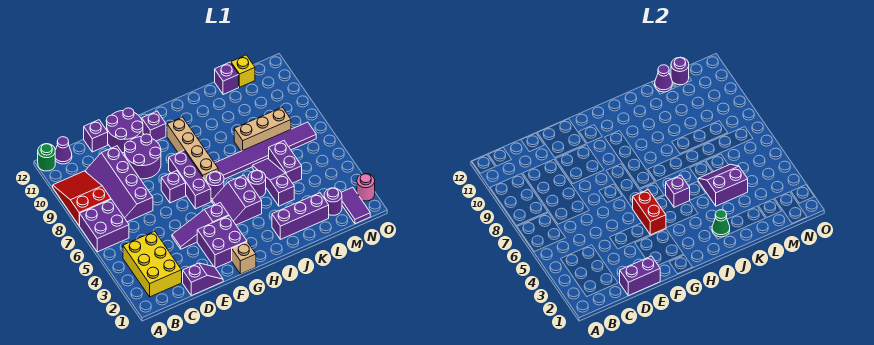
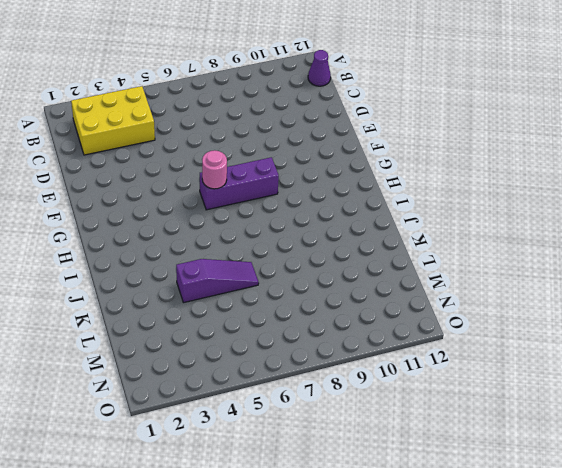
pink 1x1 round brick [202,151,227,189] -> pink 1x1 round brick moved to [357,174,375,201]
none -> purple 2x2 brick [80,199,129,252]
none -> red 2x3 slope [53,171,111,226]
none -> green 1x1 round brick [38,144,55,171]
none -> purple 2x4 slope [85,146,153,222]

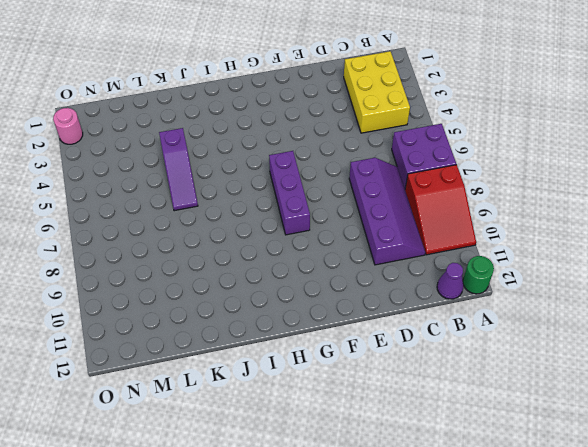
none -> purple 1x2 slope [183,263,223,296]
none -> purple 1x1 brick [84,120,108,152]
none -> purple 1x3 slope [172,203,229,249]
none -> purple 2x2 round brick [125,134,161,179]

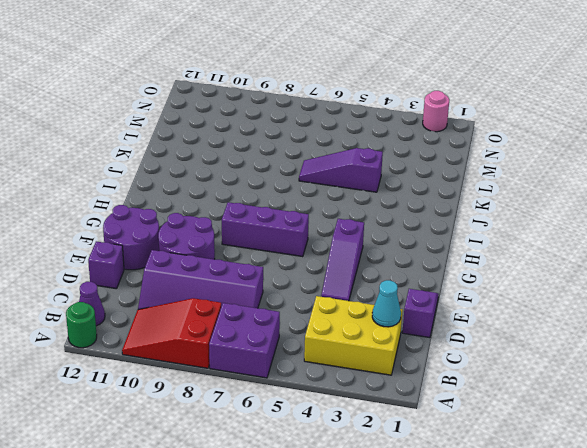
cyan 1x1 cone [372,280,401,327] -> none
none -> purple 2x2 brick [197,216,247,268]
none -> purple 1x1 brick [161,171,186,203]
none -> tan 1x1 brick [232,242,256,274]
none -> purple 1x1 brick [142,111,166,141]

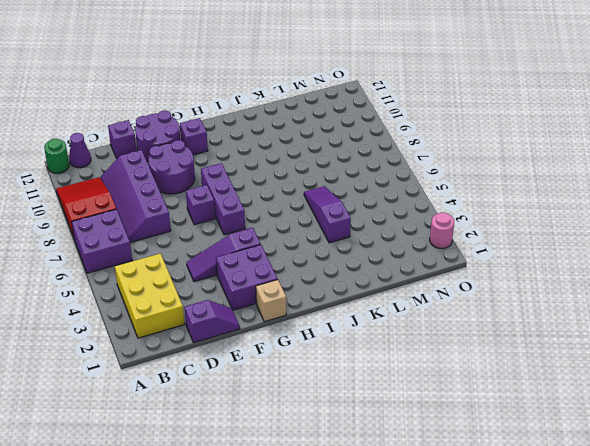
none -> purple 2x2 slope [212,175,262,225]
none -> purple 1x1 round brick [206,172,224,199]
none -> tan 1x4 brick [167,117,218,181]
none -> purple 1x6 tile [215,122,316,179]

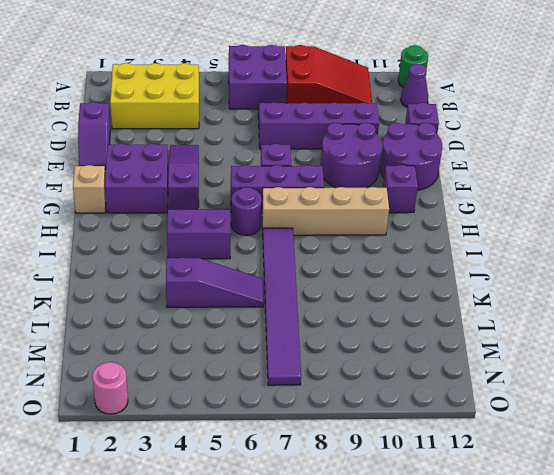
none -> purple 1x3 brick [272,193,329,239]
none -> purple 1x1 round brick [248,170,266,197]
none -> tan 1x3 brick [234,107,291,151]
none -> purple 1x2 brick [269,141,302,183]

